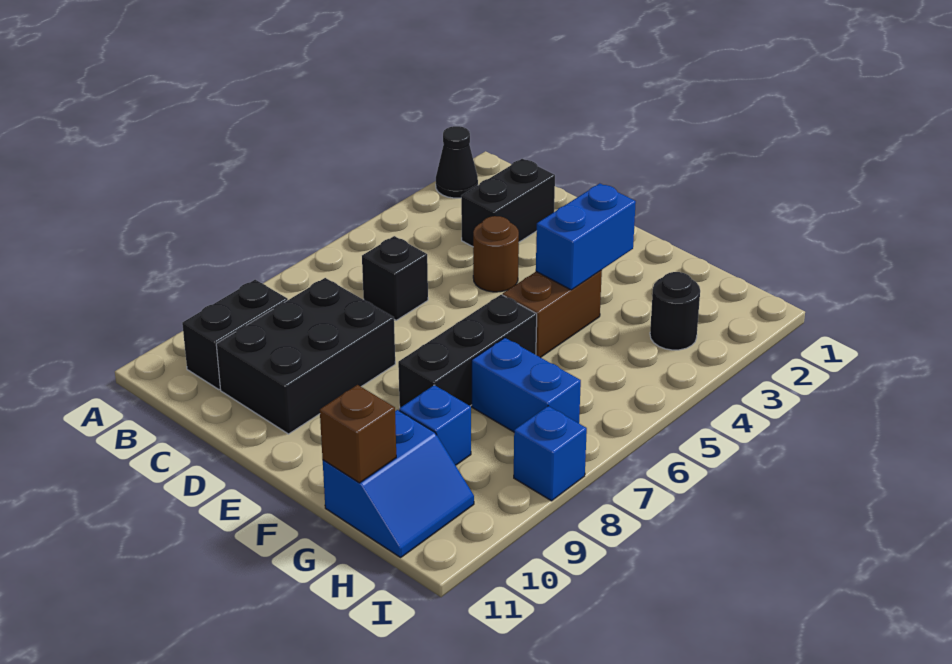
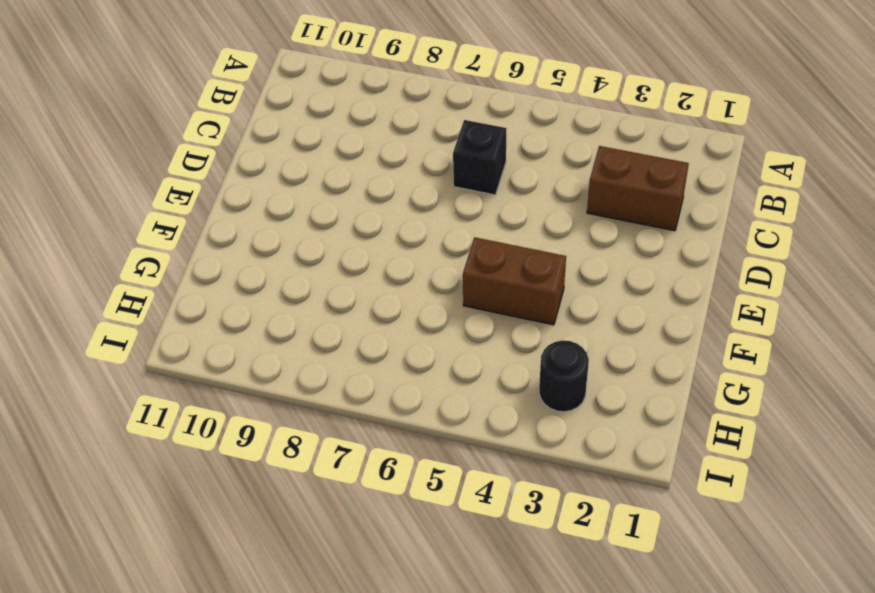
brown 1x2 brick [587,146,689,231] -> black 1x2 brick [461,159,555,247]
none -> black 1x1 cone [436,126,478,198]
none -> black 1x2 brick [182,280,288,390]
none -> black 2x3 brick [216,278,395,434]

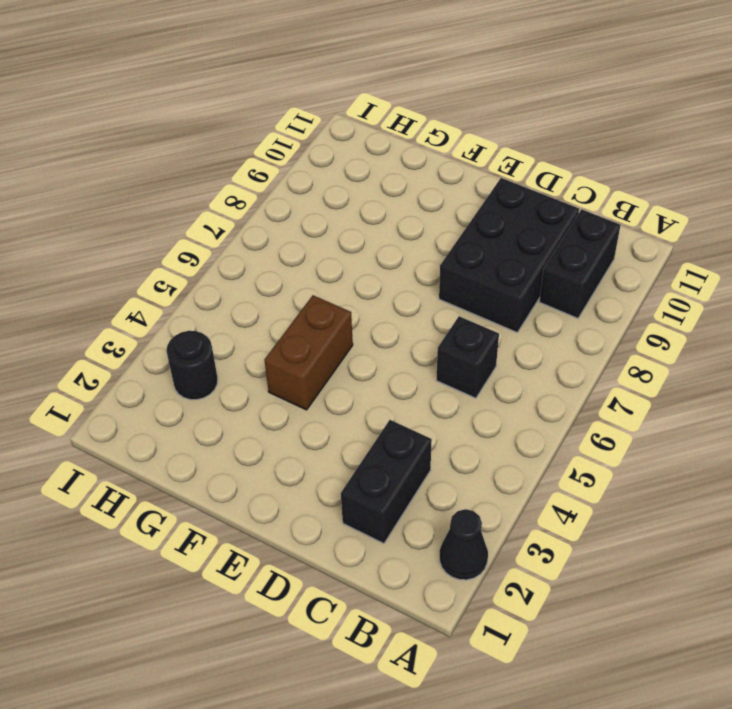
none -> brown 1x1 round brick [473,216,519,292]
none -> black 1x3 brick [398,295,537,408]
none -> blue 1x2 brick [472,338,581,432]

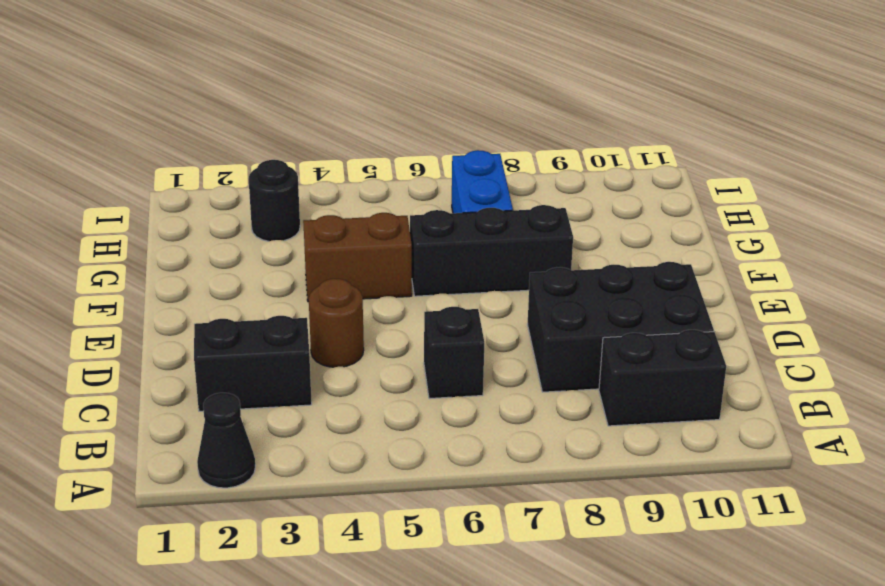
none -> blue 1x1 brick [399,385,471,465]
none -> blue 2x2 slope [323,410,474,557]
none -> blue 1x1 brick [514,406,587,501]

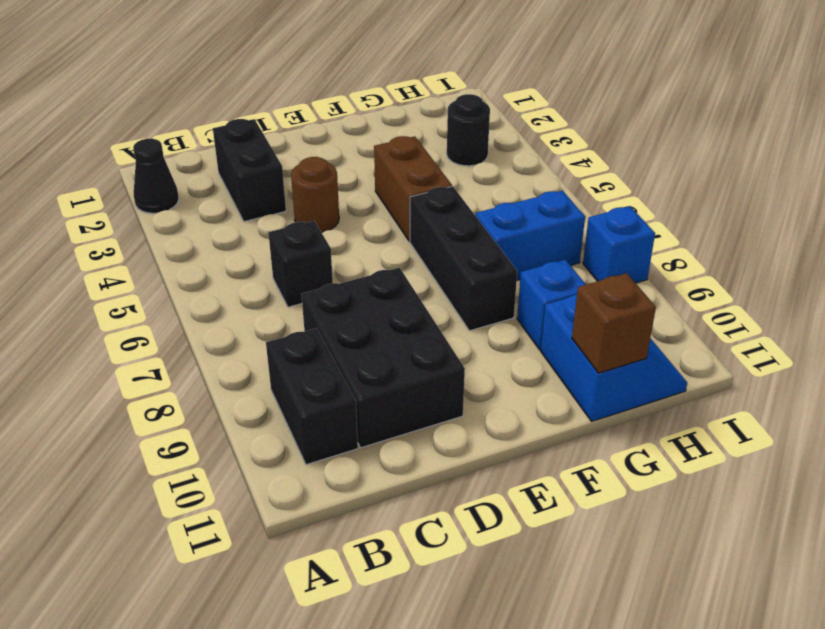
none -> blue 1x2 brick [536,183,636,290]

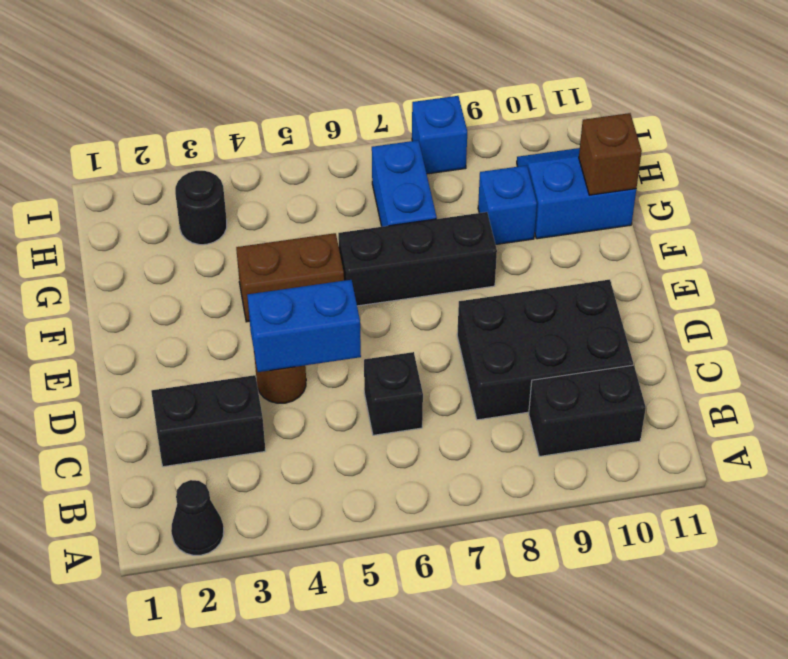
blue 1x2 brick [247,280,361,372] -> blue 1x2 brick moved to [536,183,636,290]

